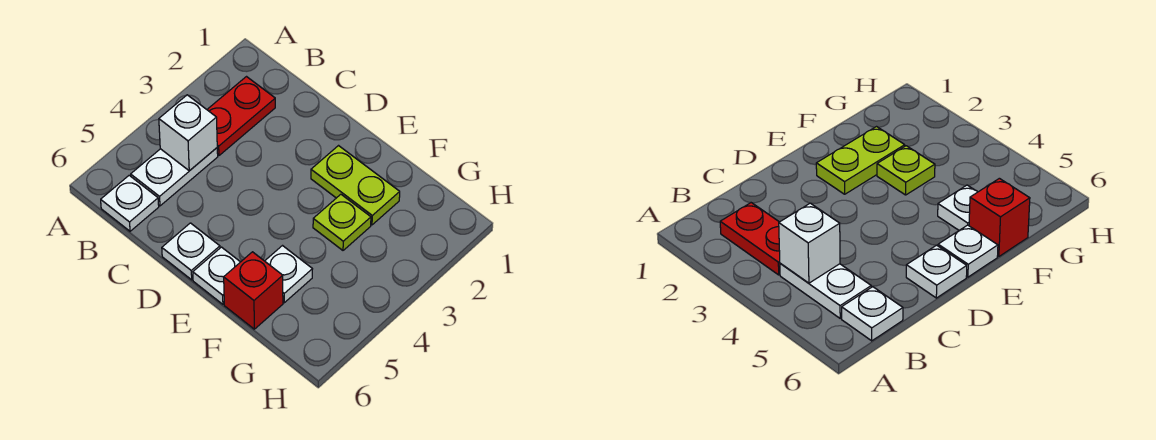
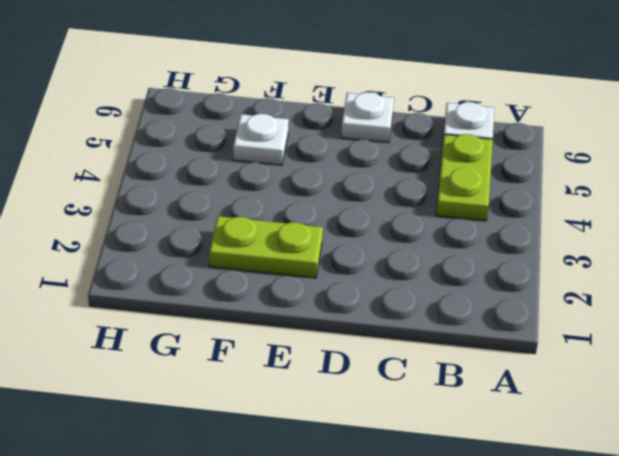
lime 1x2 plate [436,134,493,221] -> white 1x2 plate [131,148,218,206]
none -> red 1x2 plate [207,77,275,156]
none -> white 1x1 plate [193,247,240,304]

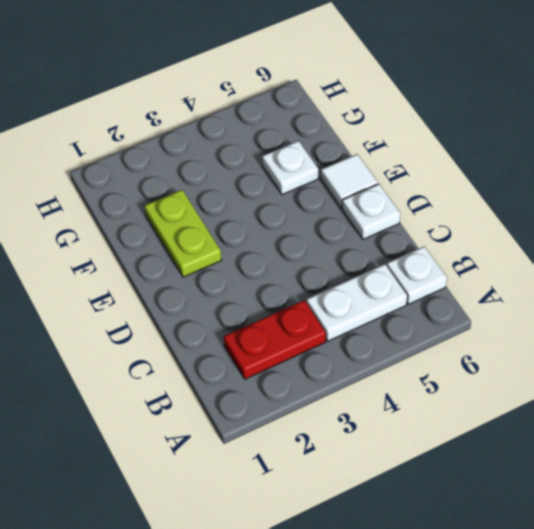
white 1x1 tile [321,154,378,208] -> white 1x1 plate [193,247,240,304]
none -> lime 1x1 plate [313,194,371,250]
none -> red 1x1 brick [224,252,283,329]

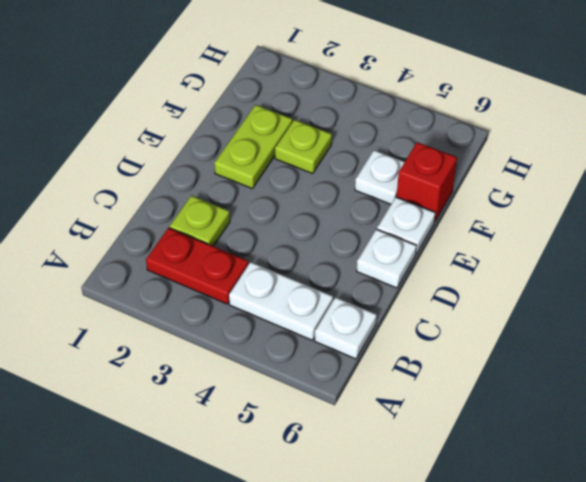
lime 1x1 plate [170,195,230,246] -> none
none -> white 1x1 brick [159,95,217,171]

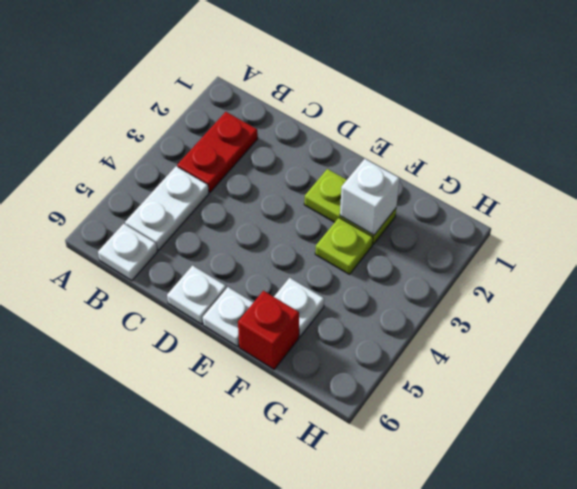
white 1x1 brick [340,159,400,235] -> white 1x1 brick moved to [159,95,217,171]

